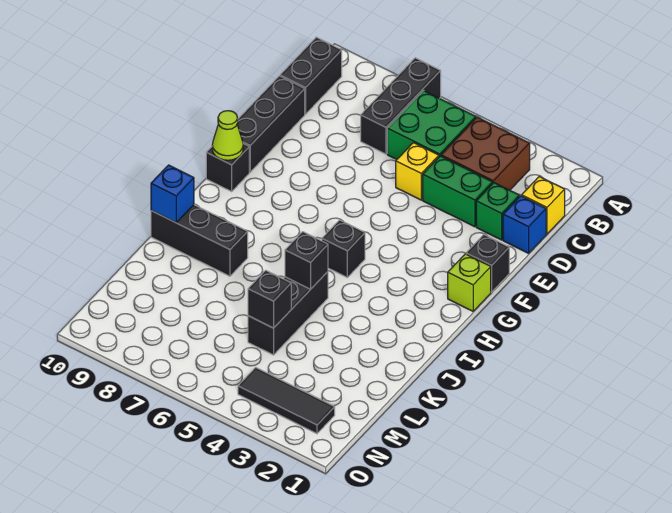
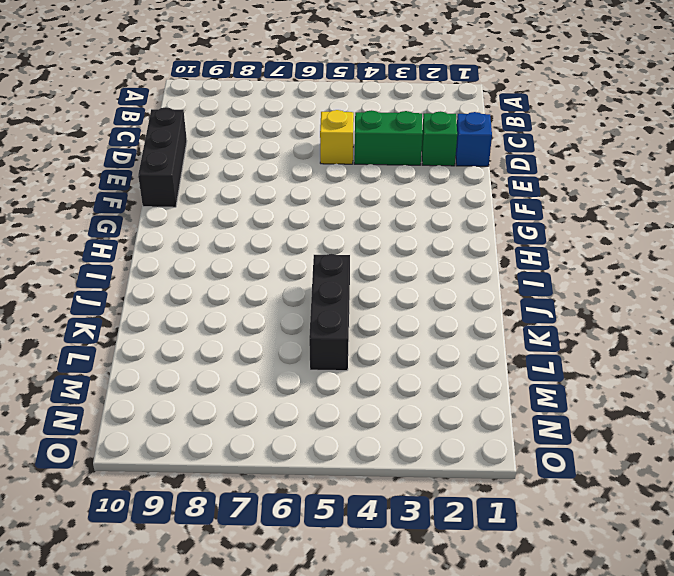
none -> black 1x3 brick [361,58,441,154]
none -> brown 2x2 brick [441,117,530,190]
none -> green 2x2 brick [387,91,476,159]

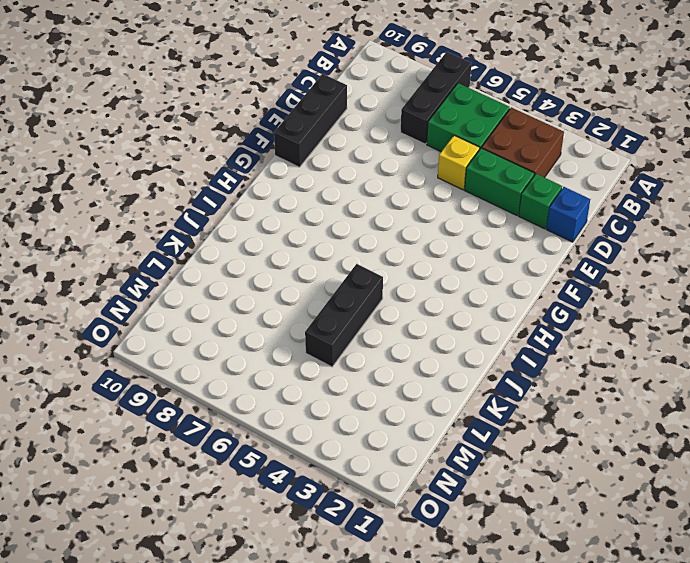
none -> black 1x2 brick [280,37,342,114]
none -> yellow 1x1 brick [522,177,565,234]
none -> black 1x1 brick [466,235,509,292]

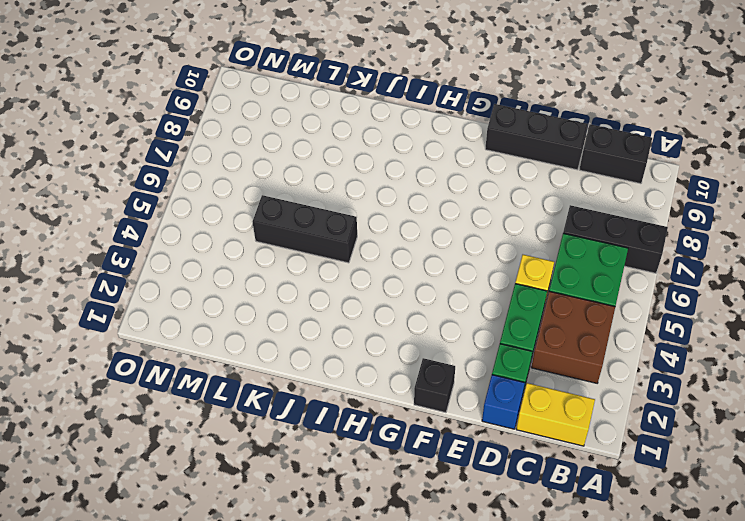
yellow 1x2 brick [516,383,595,446] -> yellow 1x1 brick [522,177,565,234]
none -> lime 1x1 brick [448,254,491,311]
none -> black 1x1 brick [206,144,249,191]
none -> black 1x1 brick [322,220,365,277]

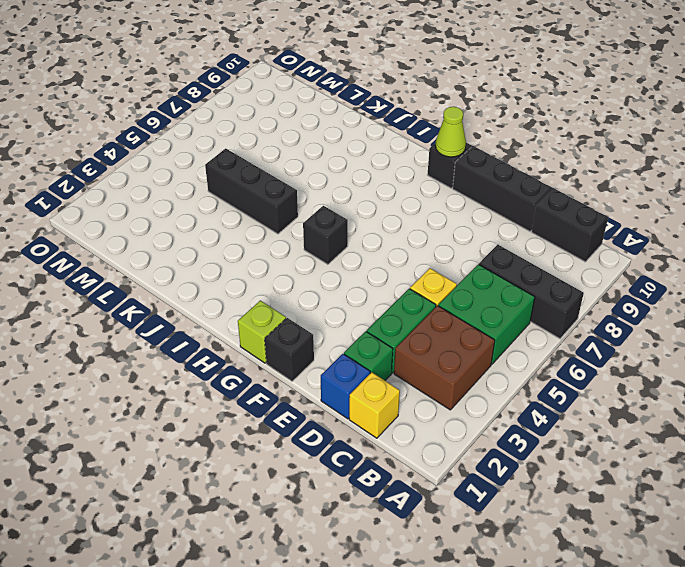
none -> black 1x3 brick [151,205,248,276]
none -> black 1x3 tile [238,367,335,434]
none -> black 1x1 brick [285,232,328,289]

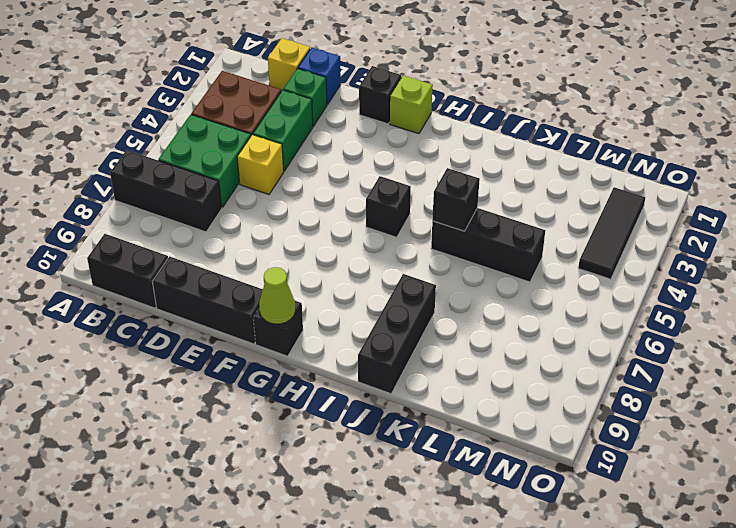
none -> blue 1x1 brick [151,165,194,223]
none -> black 1x1 brick [248,270,291,328]

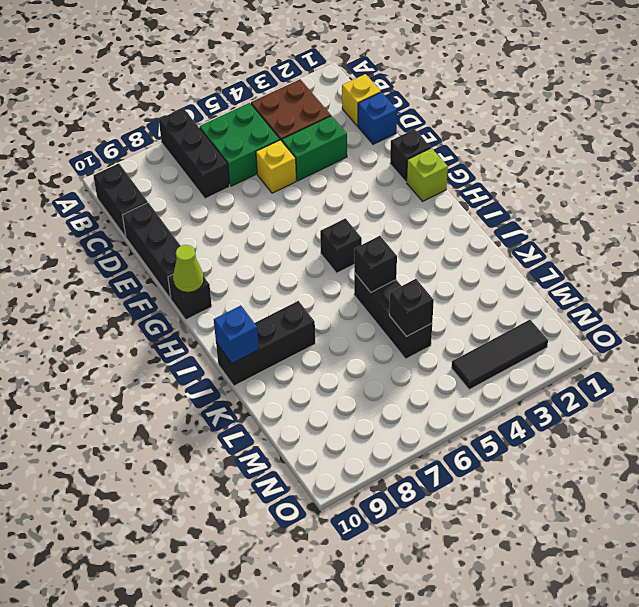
none -> green 1x1 brick [476,183,519,240]

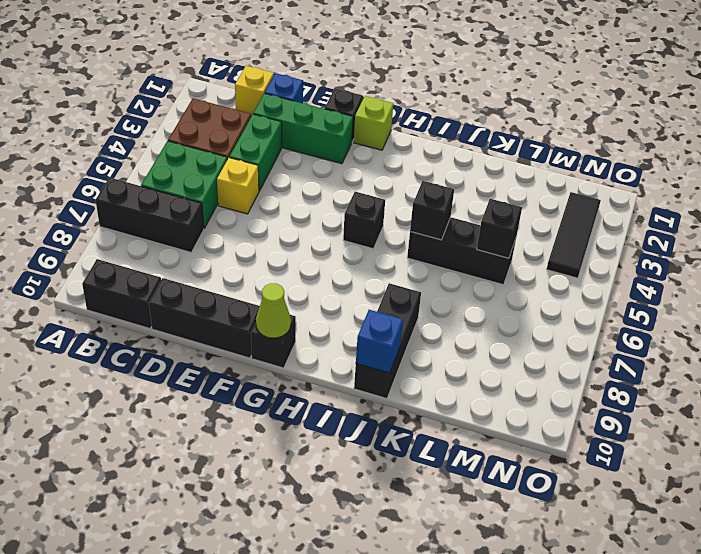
green 1x3 brick [253,93,353,164] -> green 1x1 brick [476,183,519,240]

